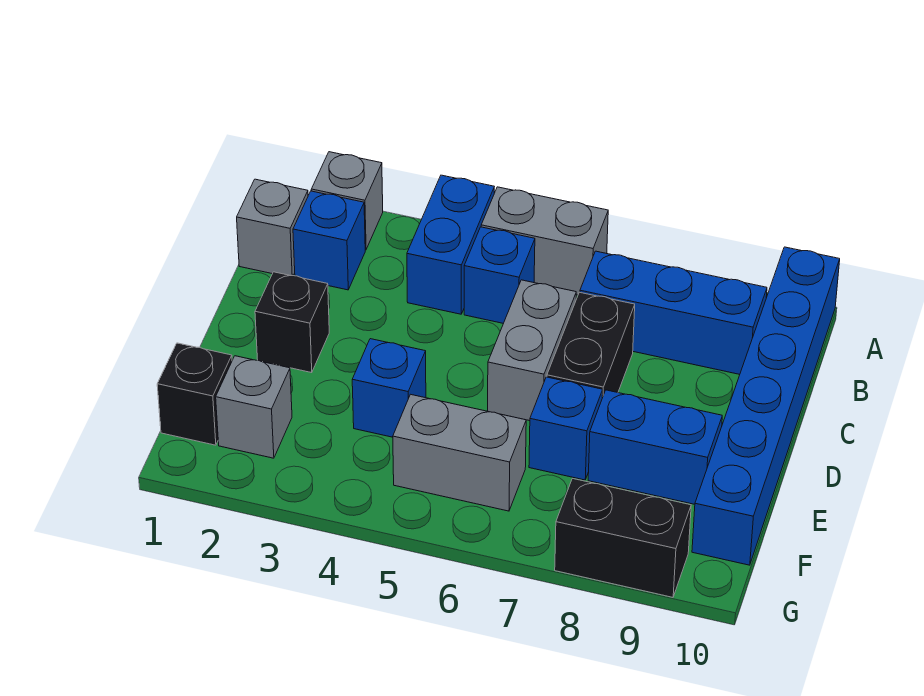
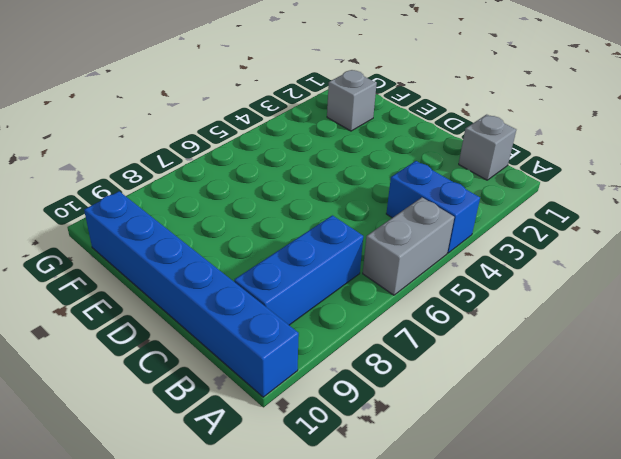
none -> grey 1x1 brick [311,152,383,250]
none -> blue 1x1 brick [293,191,365,290]
none -> blue 1x1 brick [464,227,535,323]

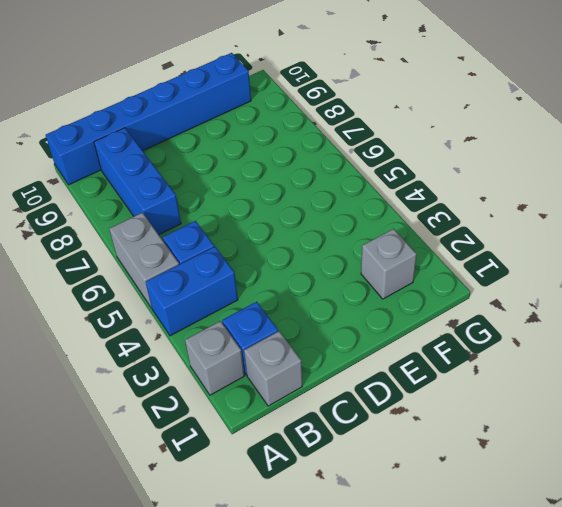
none -> grey 1x2 brick [488,280,576,421]
none -> black 1x2 brick [547,292,635,398]
none -> black 1x1 brick [255,272,329,373]

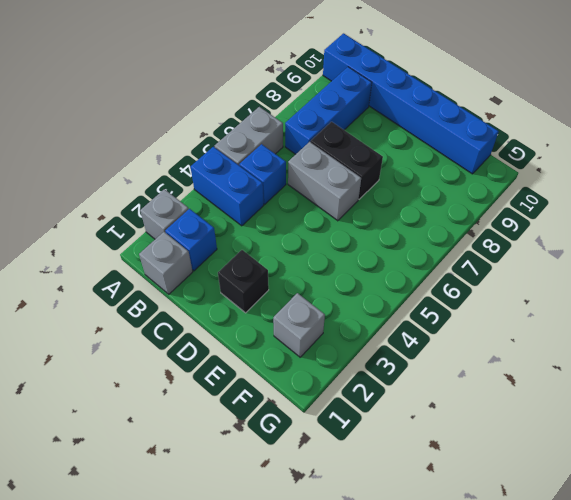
none -> blue 1x1 brick [352,339,426,437]
none -> blue 1x1 brick [529,377,603,480]
none -> blue 1x2 brick [588,390,722,504]

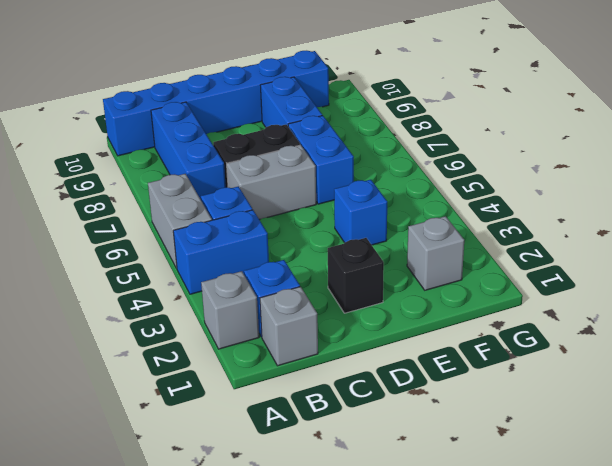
blue 1x2 brick [288,115,354,204] -> blue 1x1 brick [529,377,603,480]
none -> black 1x1 brick [157,343,232,445]
none -> grey 1x2 brick [393,394,526,511]
none -> black 1x2 brick [555,479,691,597]

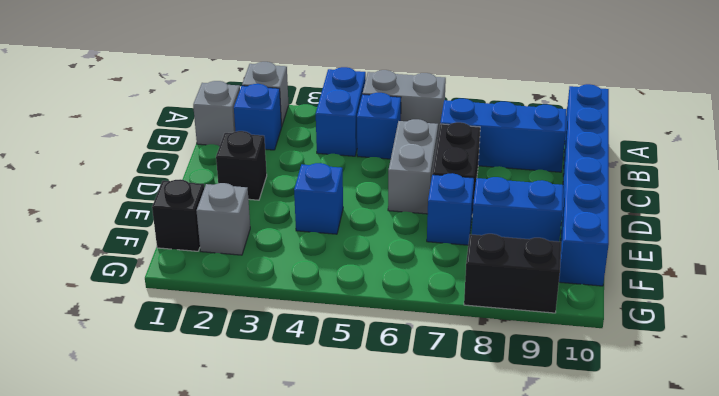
none -> grey 1x2 brick [393,394,526,511]

